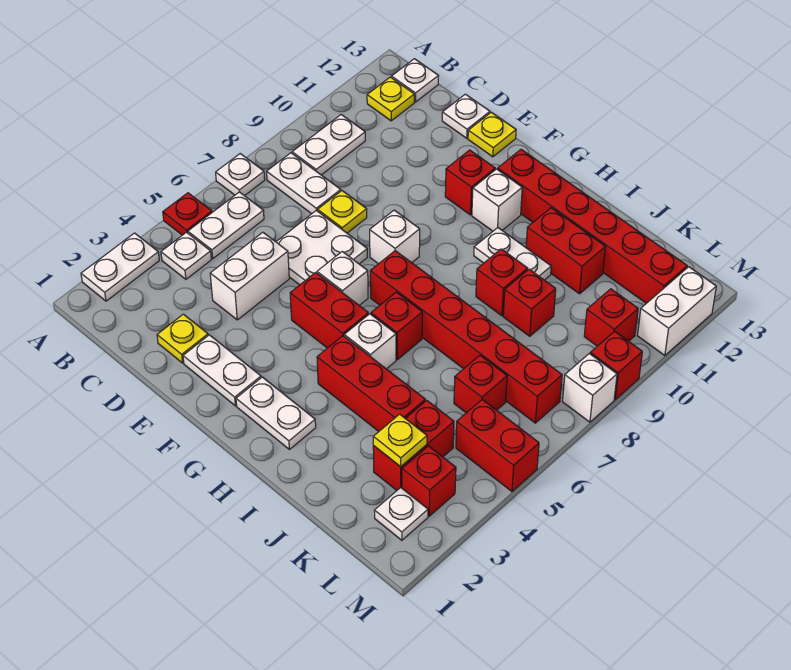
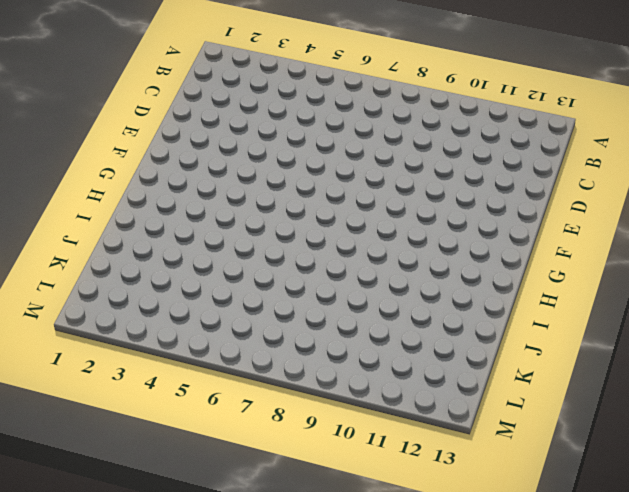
none -> white 1x2 plate [81,233,159,301]
none -> red 1x1 plate [163,193,212,235]
none -> white 1x1 plate [216,154,265,196]
none -> white 1x1 plate [161,232,211,279]

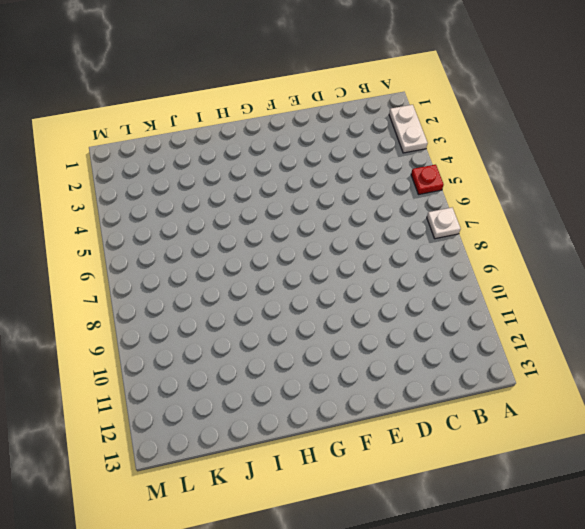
none -> white 1x1 plate [161,232,211,279]
none -> white 1x2 plate [188,192,264,259]
none -> white 1x2 plate [267,153,341,214]
none -> white 1x2 plate [292,115,365,175]

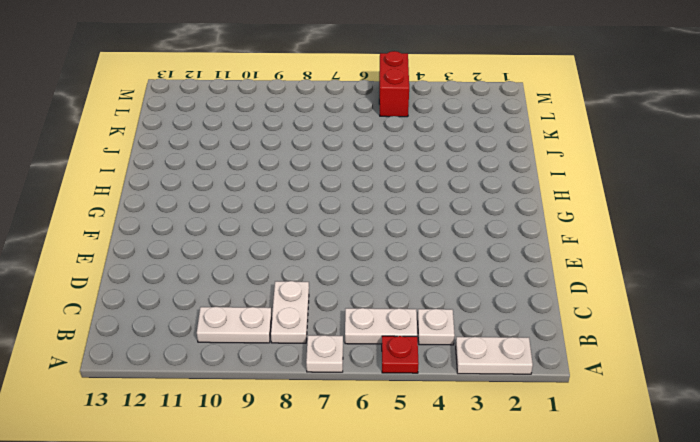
none -> yellow 1x1 plate [367,77,414,121]
none -> white 1x1 plate [391,59,438,102]
none -> yellow 1x1 plate [157,314,208,363]
none -> white 1x2 brick [210,232,289,320]

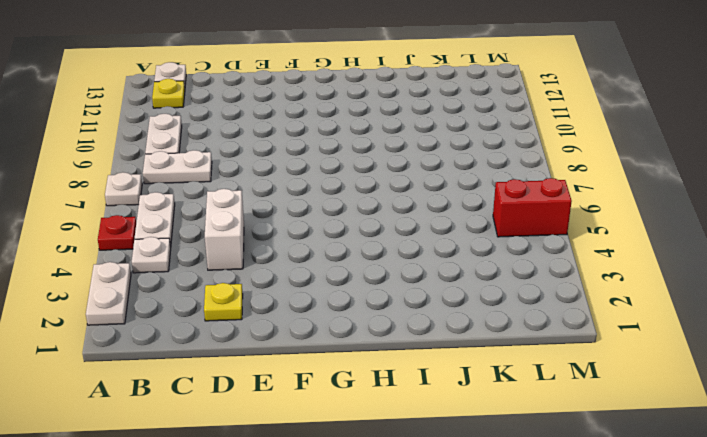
none -> white 2x2 plate [276,210,367,285]
none -> yellow 1x1 plate [318,191,367,233]
none -> white 1x1 plate [442,94,490,138]
none -> white 1x2 plate [183,335,261,406]

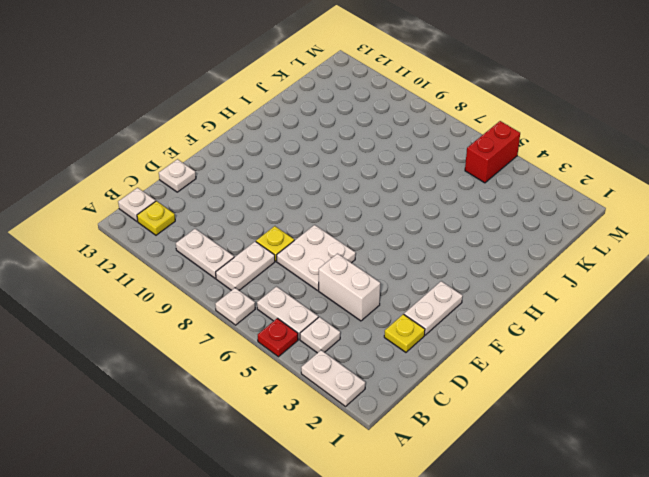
none -> yellow 1x1 plate [468,112,516,157]
none -> red 1x2 brick [290,273,369,348]
none -> white 1x1 brick [317,252,368,305]
none -> white 1x1 brick [370,210,420,264]

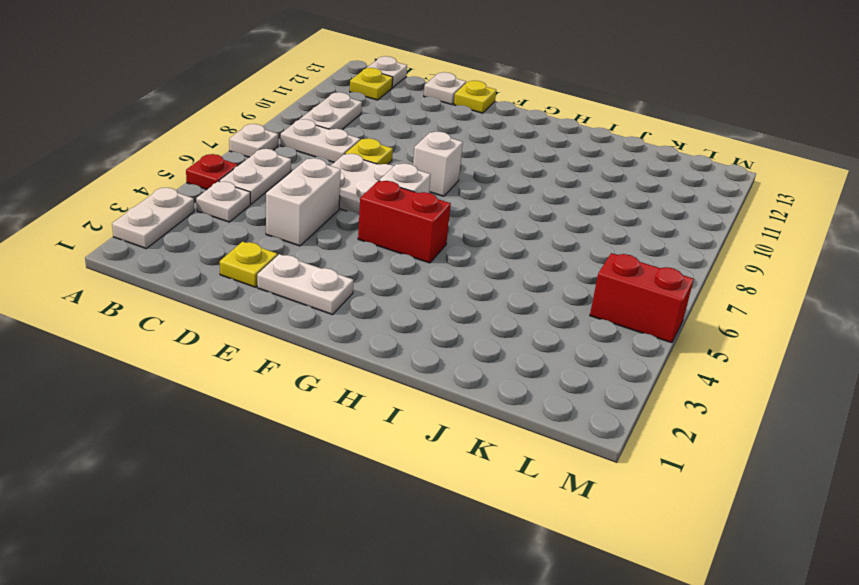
none -> red 1x1 brick [445,150,495,215]
none -> white 1x2 plate [236,377,316,449]
none -> red 1x6 brick [370,251,562,423]
none -> white 1x1 brick [472,169,522,231]

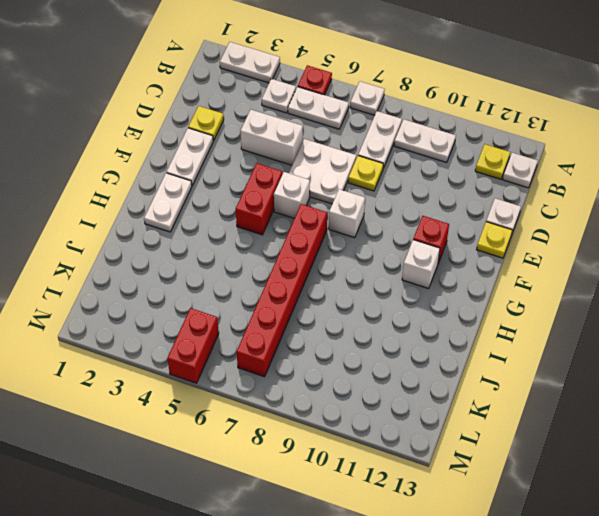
none -> red 1x6 brick [498,149,687,303]
none -> red 1x3 brick [317,336,425,431]
none -> white 1x1 brick [344,314,396,369]
none -> red 1x1 brick [371,292,422,360]

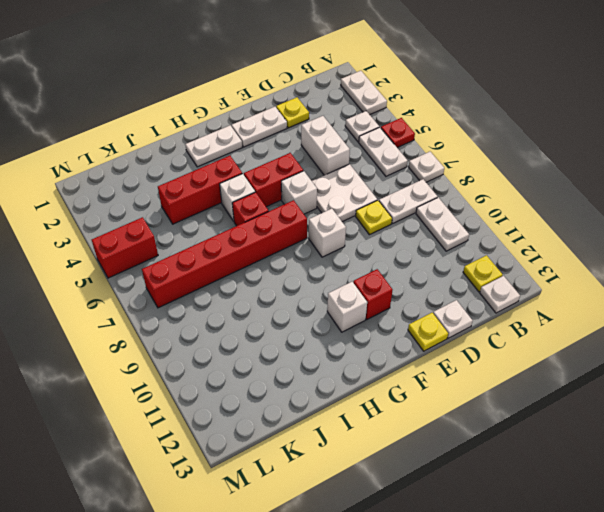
none -> red 1x6 brick [498,149,687,303]
none -> white 1x2 plate [474,228,551,280]
none -> red 1x1 brick [476,249,528,316]
none -> red 1x2 brick [526,208,606,294]

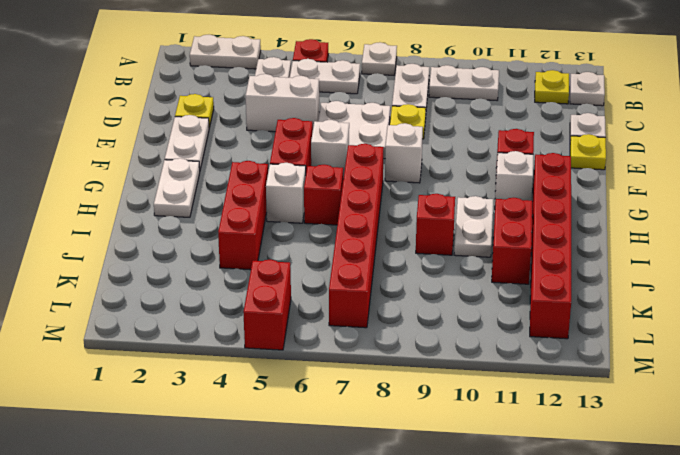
none -> red 1x1 brick [503,269,556,336]
none -> red 1x2 brick [373,400,454,490]
none -> red 1x1 brick [454,355,507,413]
none -> white 1x1 plate [374,488,428,540]

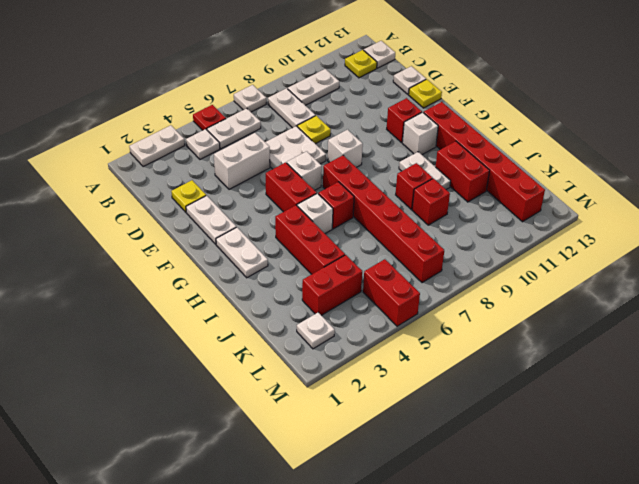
none -> red 1x1 brick [454,355,507,413]
none -> red 1x1 brick [402,446,456,516]
none -> red 1x1 brick [584,289,638,346]
none -> white 1x1 brick [562,353,617,422]

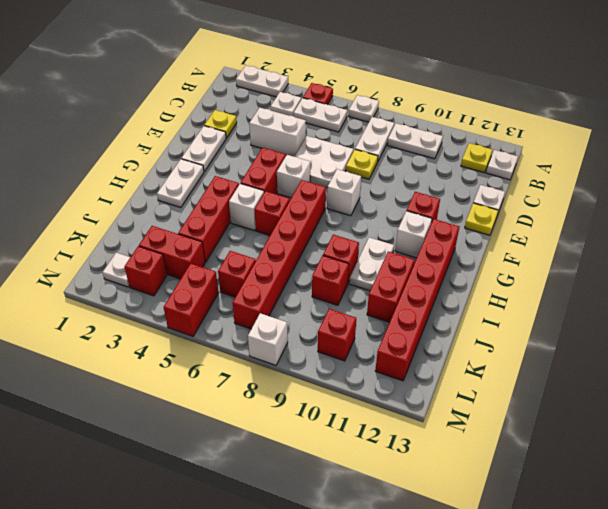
none -> red 1x1 brick [590,331,642,400]
none -> white 1x2 brick [637,267,716,355]
none -> yellow 1x1 plate [373,414,427,467]

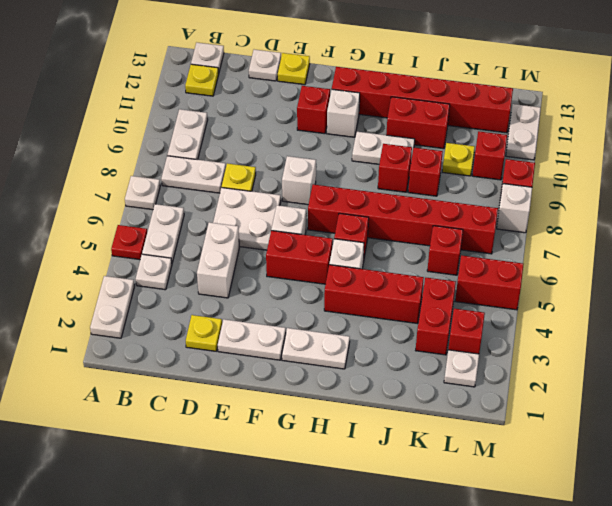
yellow 1x1 plate [442,143,475,176] -> yellow 1x1 plate moved to [373,414,427,467]
white 1x2 plate [506,104,541,160] -> white 1x2 brick [637,267,716,355]

